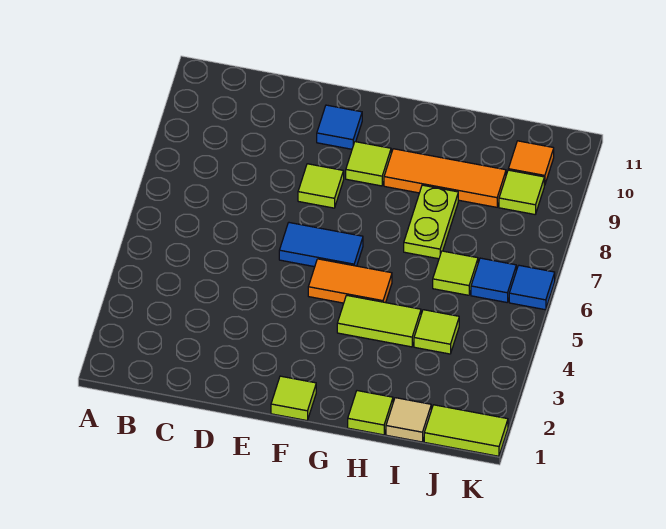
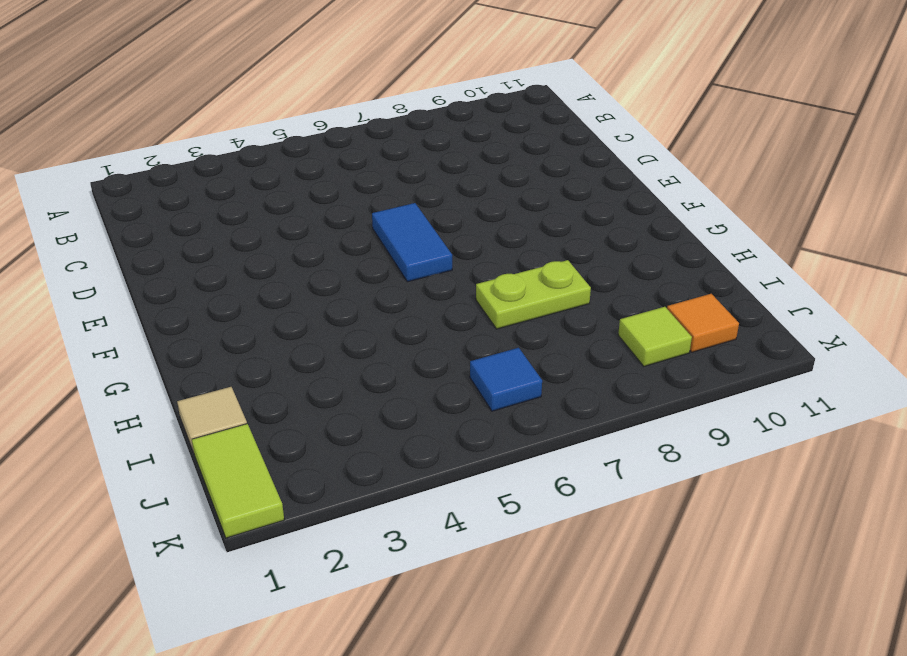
none -> lime 1x1 tile [298,164,344,208]
none -> blue 1x1 tile [317,105,362,149]
none -> lime 1x1 tile [271,376,316,420]

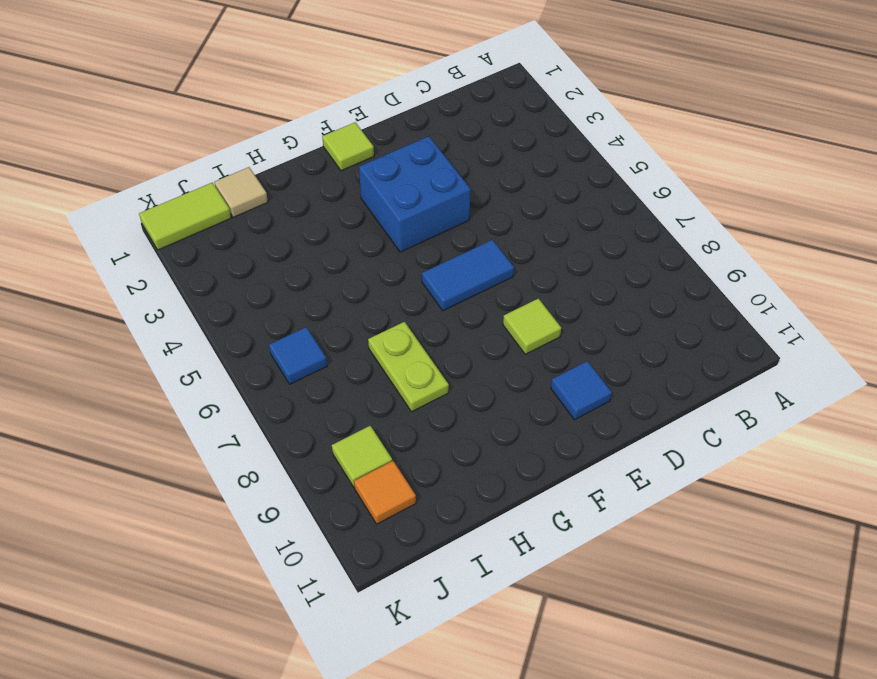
blue 2x2 brick [359,136,471,252] -> none
none -> orange 1x2 tile [308,259,392,303]
none -> lime 1x1 tile [346,142,391,186]
none -> lime 1x2 tile [337,295,421,347]

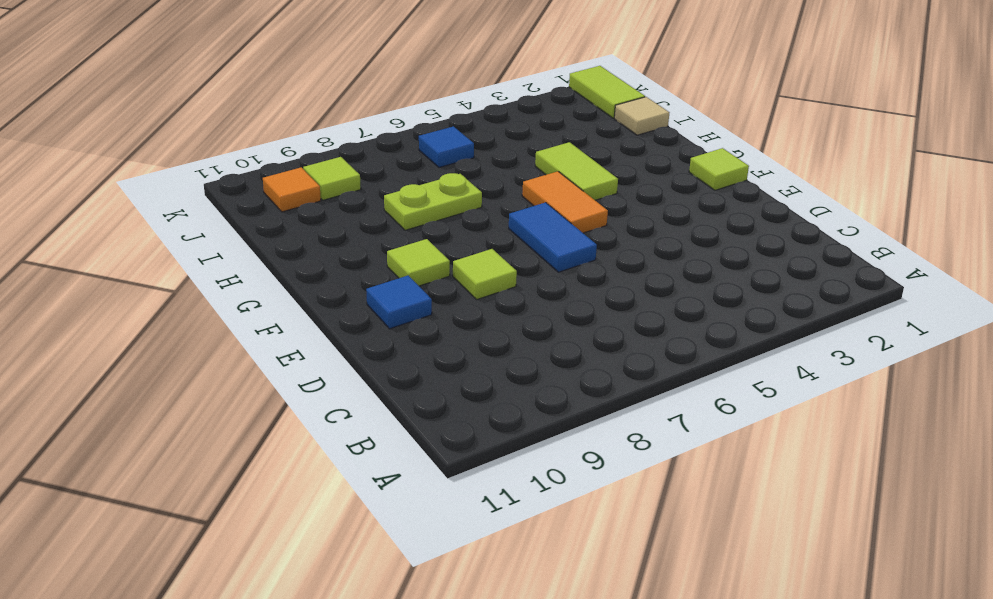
none -> orange 1x3 tile [384,149,506,207]
none -> lime 1x1 tile [348,391,393,435]
none -> lime 1x1 tile [414,310,459,354]

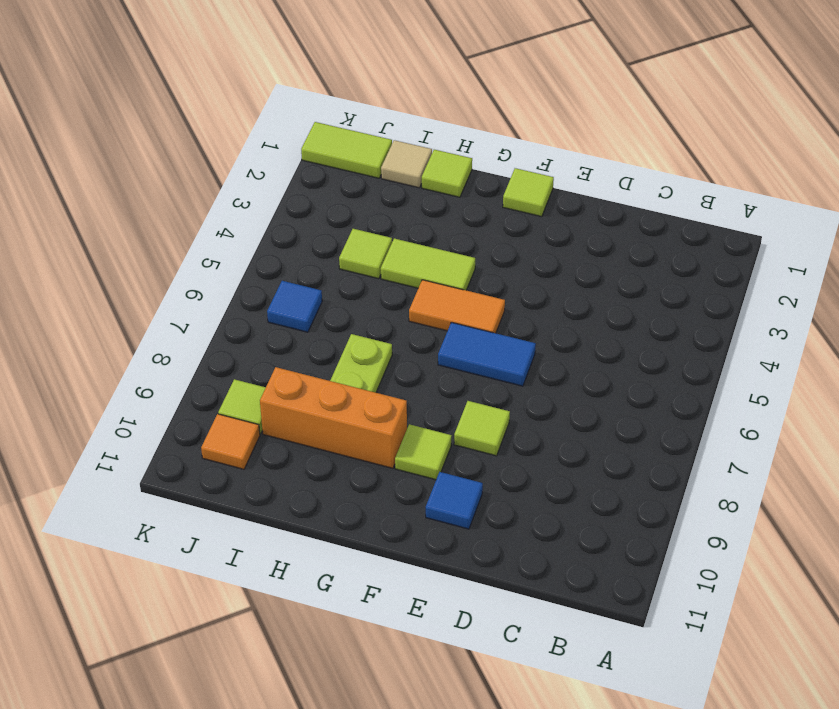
orange 1x3 brick [260,367,407,468] -> orange 1x3 tile [384,149,506,207]
none -> lime 1x1 tile [433,251,478,295]
none -> blue 1x1 tile [509,265,555,310]

